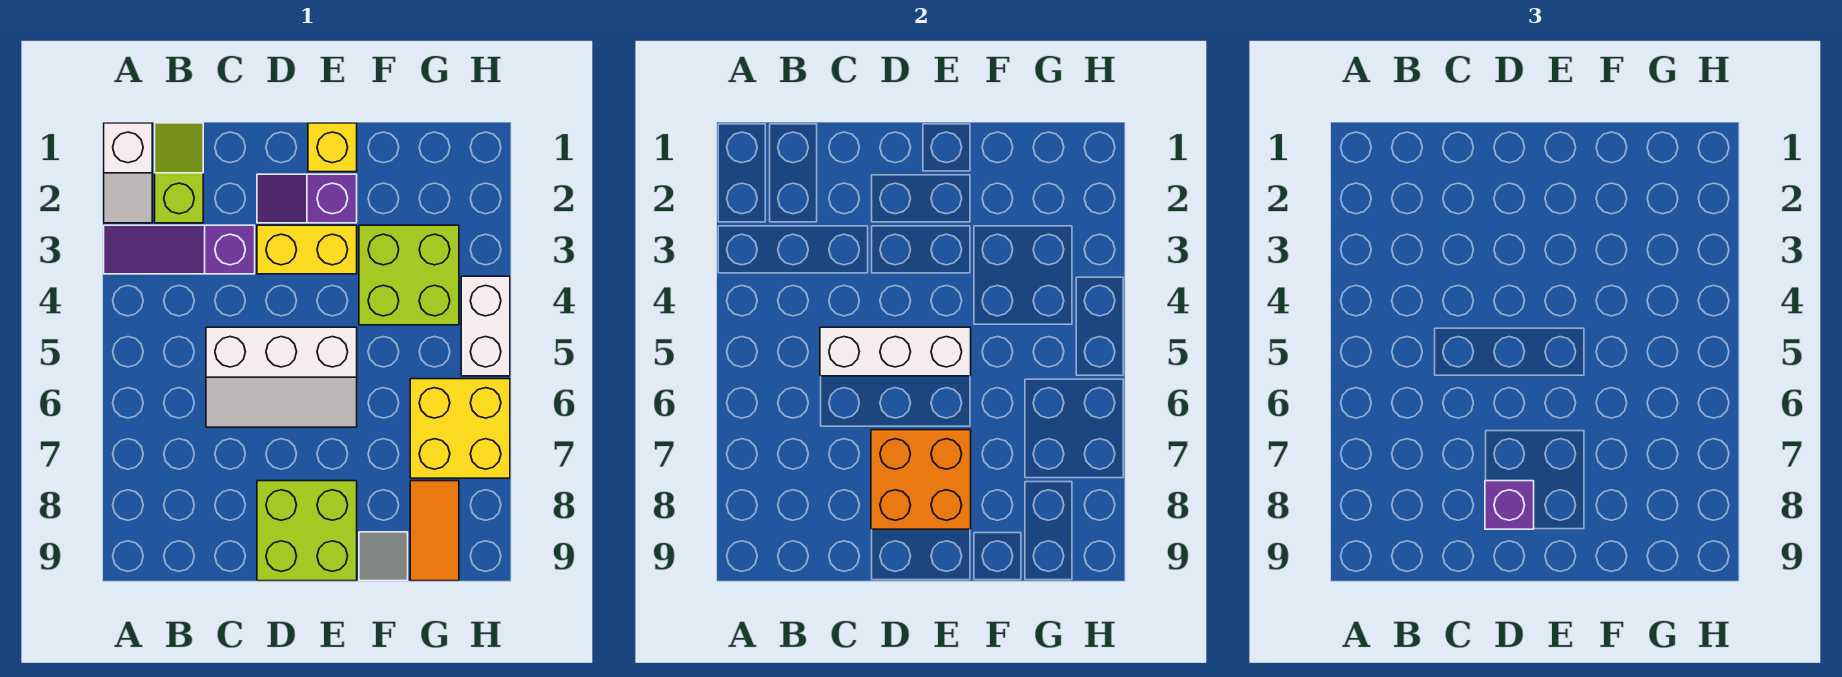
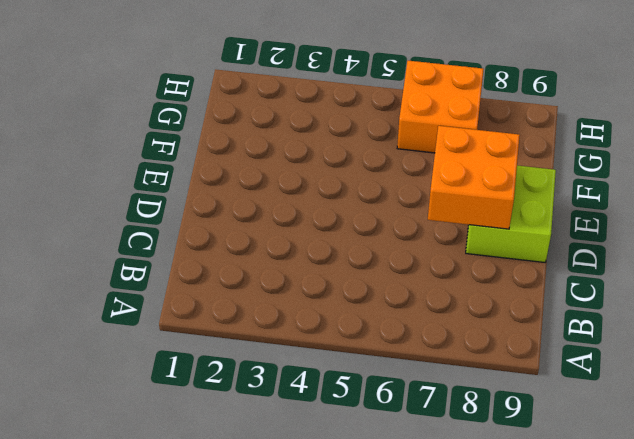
orange 2x2 brick [397,61,484,153] -> yellow 2x2 brick [410,379,510,478]
none -> white 1x2 slope [104,123,152,223]
none -> purple 1x3 slope [104,225,255,274]
none -> lime 1x2 slope [155,123,203,223]

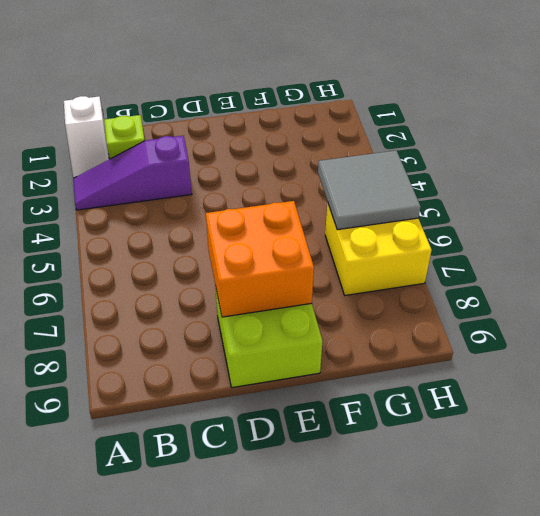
grey 2x2 tile [318,150,421,230] -> none
none -> white 2x3 slope [206,327,357,427]
none -> purple 1x2 slope [257,174,357,223]
none -> yellow 1x2 brick [257,225,357,274]

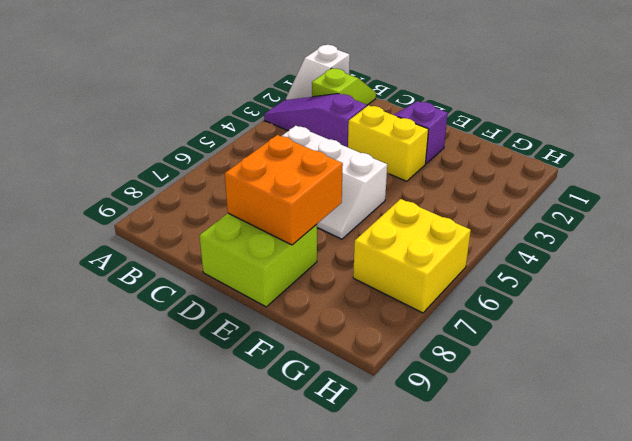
none -> yellow 1x1 brick [308,123,357,172]
none -> lime 2x2 brick [359,225,459,325]
none -> grey 1x1 tile [359,532,408,581]

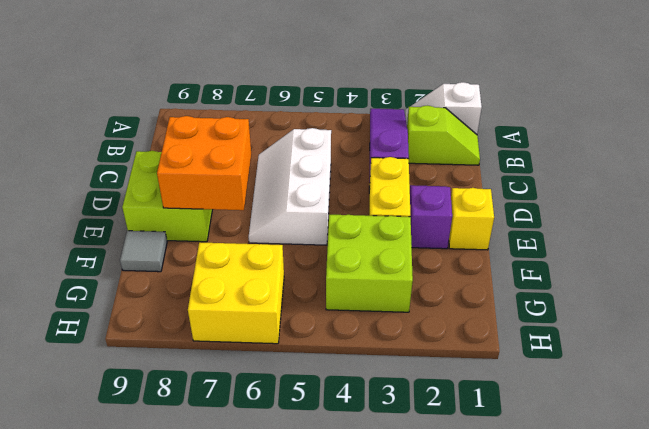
none -> orange 1x2 tile [410,481,459,581]
none -> white 1x2 brick [461,276,510,376]
none -> white 1x3 brick [820,327,971,376]

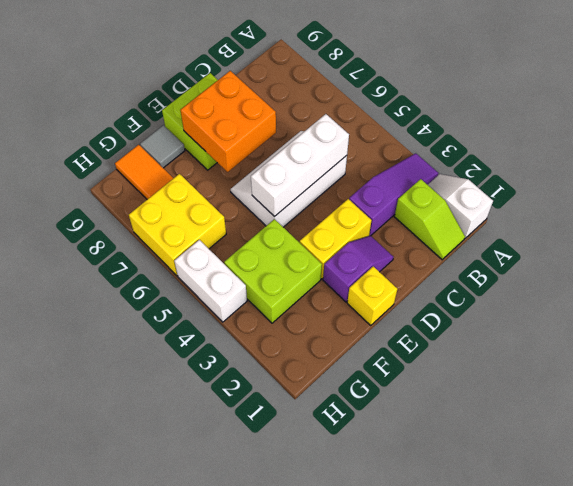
none -> purple 1x1 brick [1485,481,1534,529]

